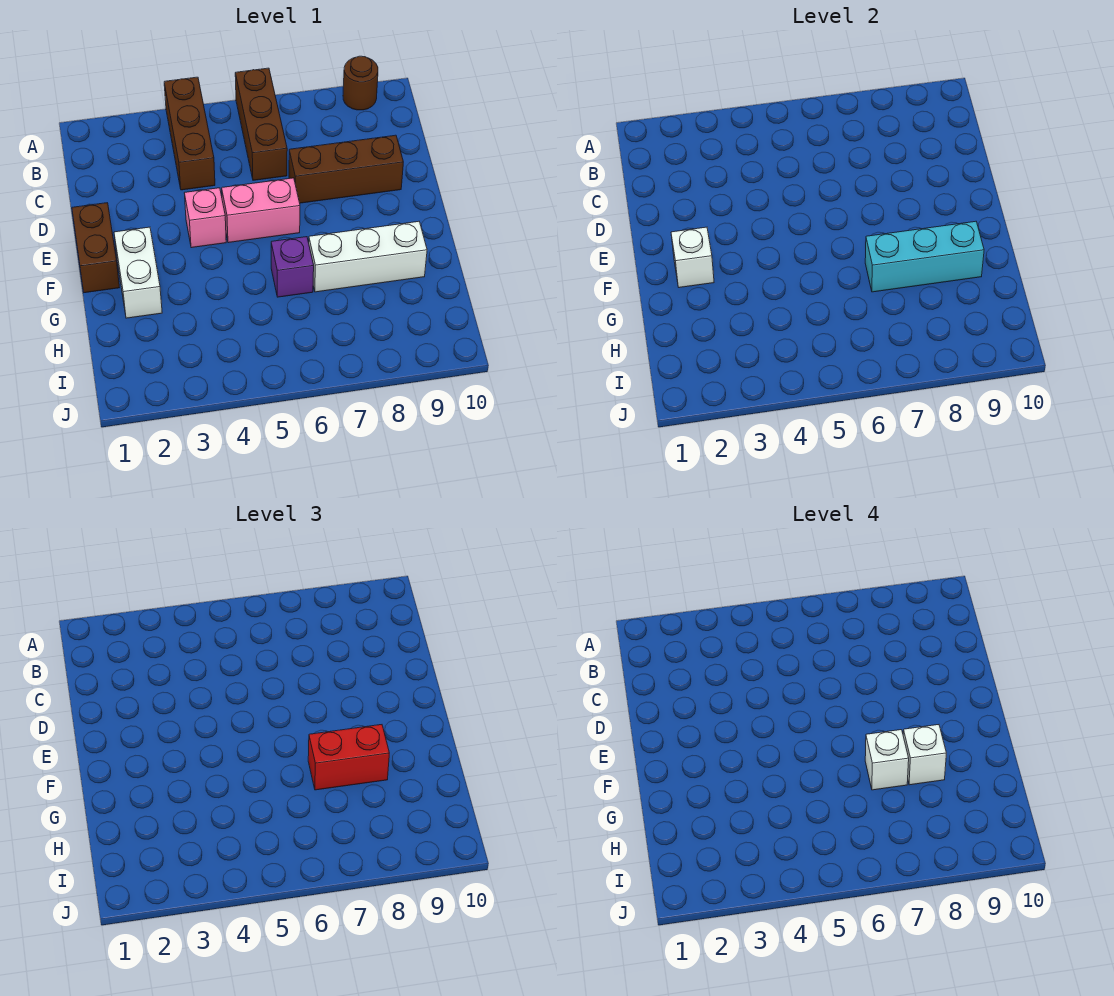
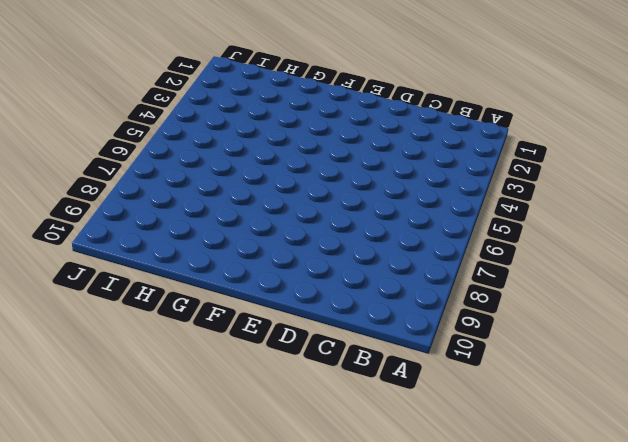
none -> brown 1x3 brick [164,77,215,190]
none -> brown 1x3 brick [235,68,287,180]
none -> brown 1x1 round brick [343,56,378,110]

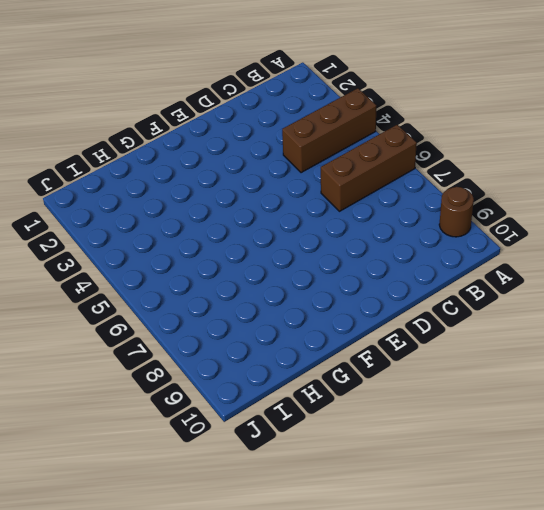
none -> brown 1x3 brick [289,135,403,203]
none -> brown 1x2 brick [72,203,120,293]
none -> pink 1x1 brick [185,188,226,248]

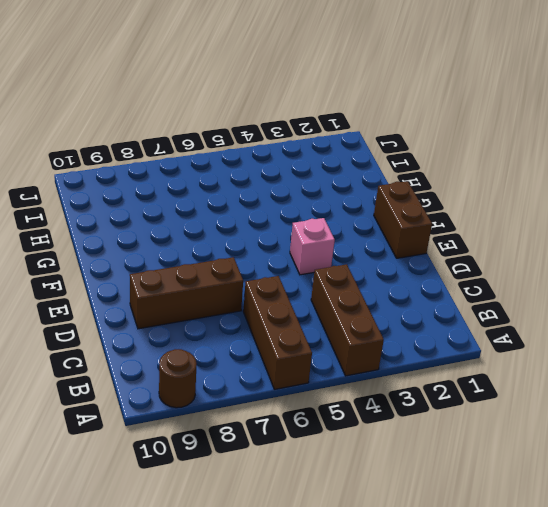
none -> pink 1x2 brick [222,178,300,243]
none -> white 1x2 brick [114,227,162,318]
none -> purple 1x1 brick [271,237,314,297]

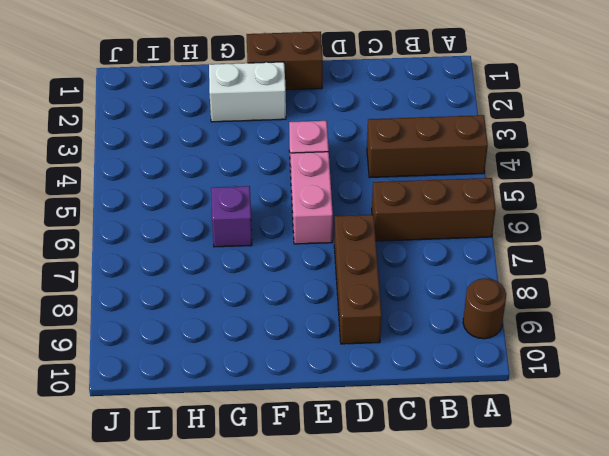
none -> white 1x3 brick [309,221,427,292]
none -> white 1x1 brick [671,227,714,288]
none -> cyan 1x3 brick [865,221,984,292]

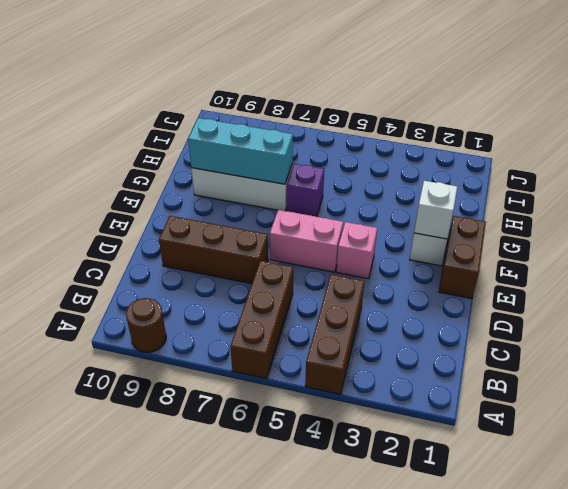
none -> red 1x2 brick [308,725,389,790]
none -> white 1x1 brick [865,730,909,790]
none -> white 1x1 brick [903,725,946,785]

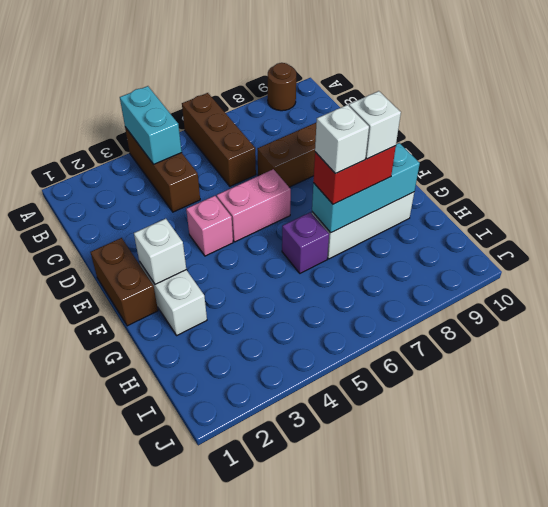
cyan 1x2 brick [120,86,182,164] -> none

